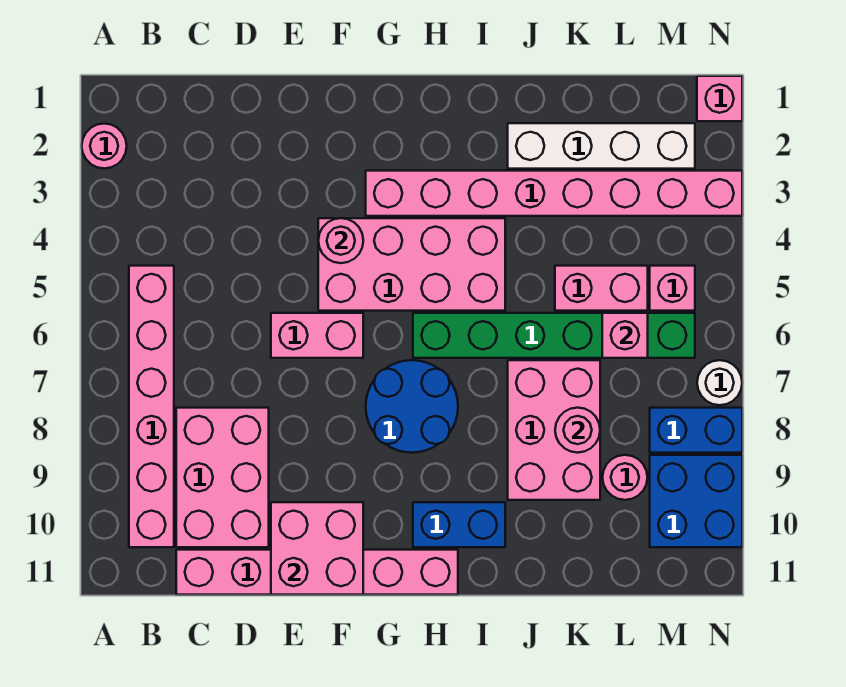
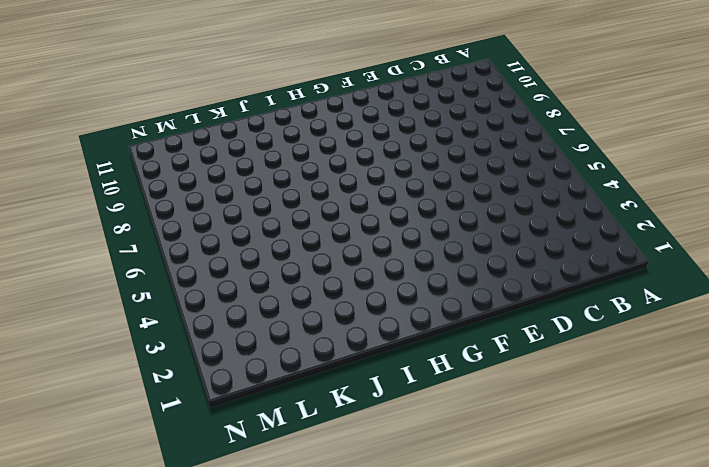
none -> pink 1x1 round brick [82,124,127,169]
none -> pink 1x6 brick [129,266,174,547]
none -> pink 2x3 brick [176,408,269,547]

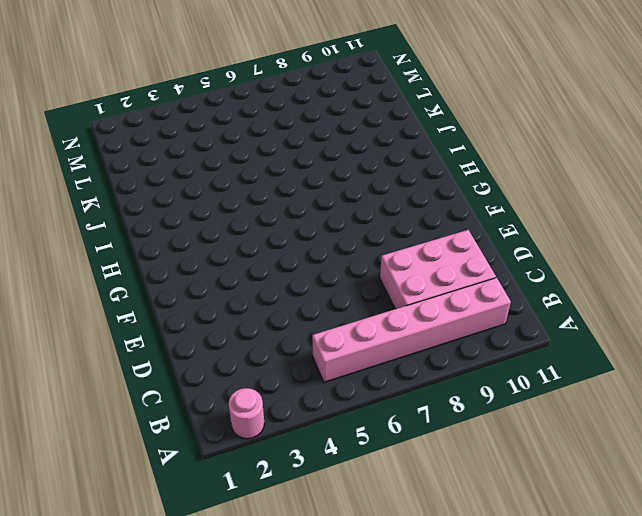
none -> pink 1x6 brick [176,550,458,595]
none -> pink 1x2 brick [271,313,363,358]
none -> pink 2x4 brick [318,218,505,311]

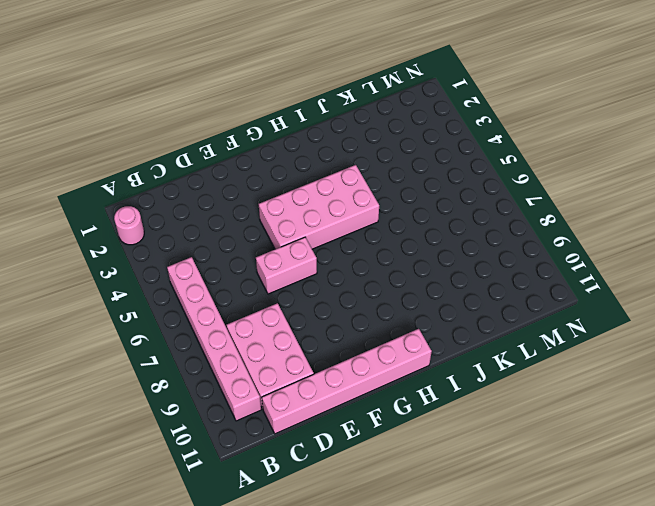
none -> pink 1x8 brick [366,171,742,216]
none -> blue 2x2 round brick [366,360,458,453]
none -> green 1x6 brick [413,313,695,358]

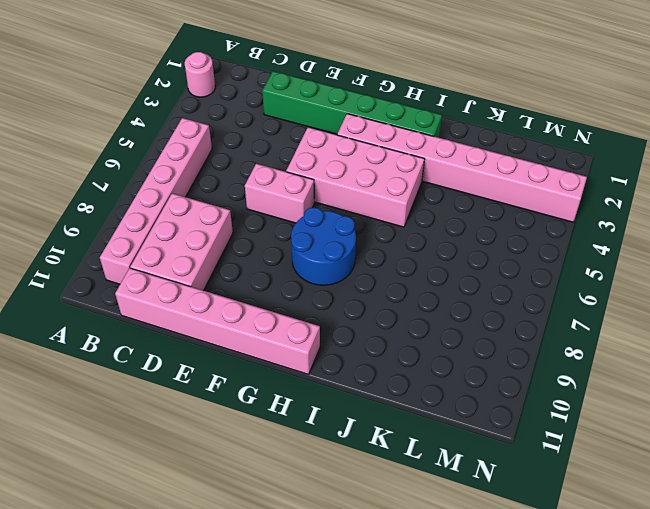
green 1x6 brick [262,71,442,138] -> green 1x6 brick moved to [413,313,695,358]
none -> blue 1x2 brick [413,502,505,547]
none -> white 1x4 brick [508,123,695,169]
none -> pink 2x3 brick [508,360,600,500]

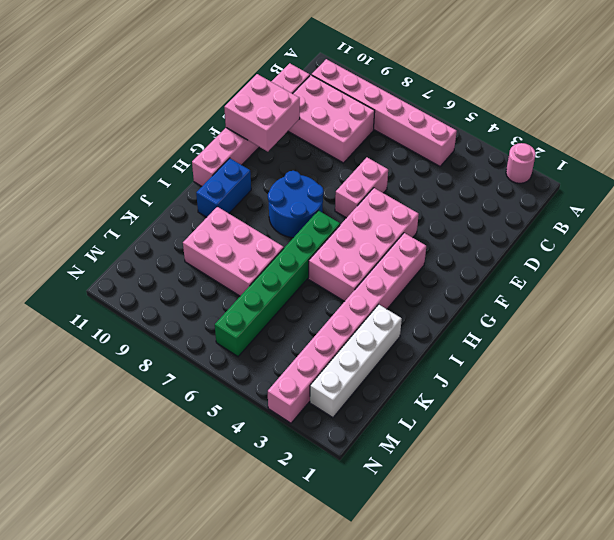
none -> pink 1x2 brick [555,266,648,311]
none -> pink 1x1 round brick [603,455,647,500]
none -> pink 1x1 brick [650,266,695,311]

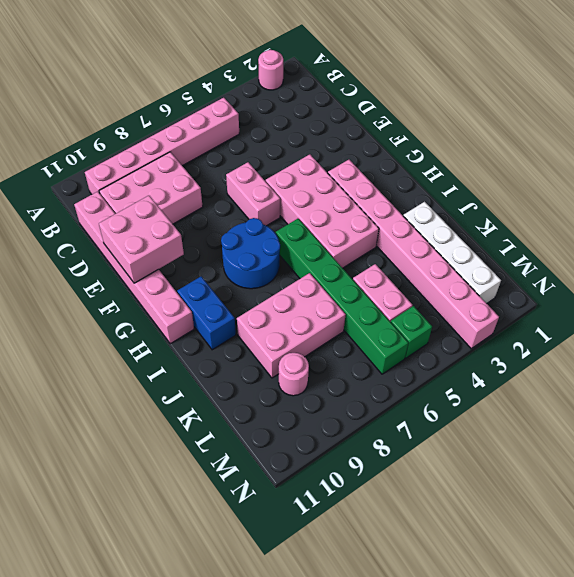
green 1x1 brick [391,306,432,358] -> pink 1x1 brick [650,266,695,311]
none -> blue 1x2 brick [650,408,742,453]
none -> blue 2x2 brick [650,455,742,547]
none -> pink 1x1 brick [697,76,742,121]

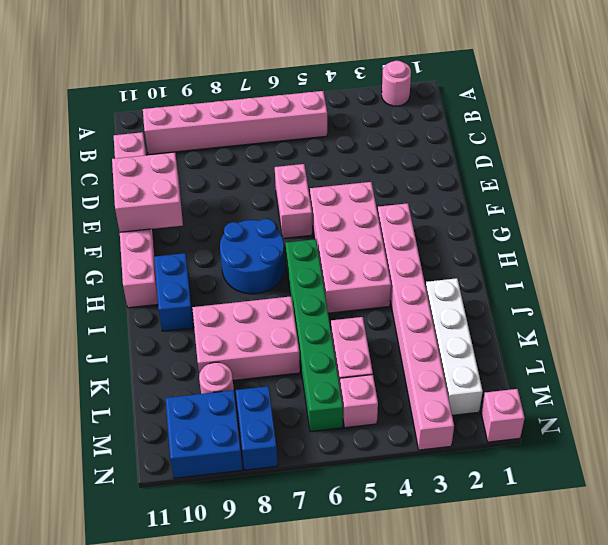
none -> pink 2x3 brick [176,408,269,547]
none -> white 1x1 round brick [697,360,742,405]
none -> pink 1x1 round brick [318,218,363,263]

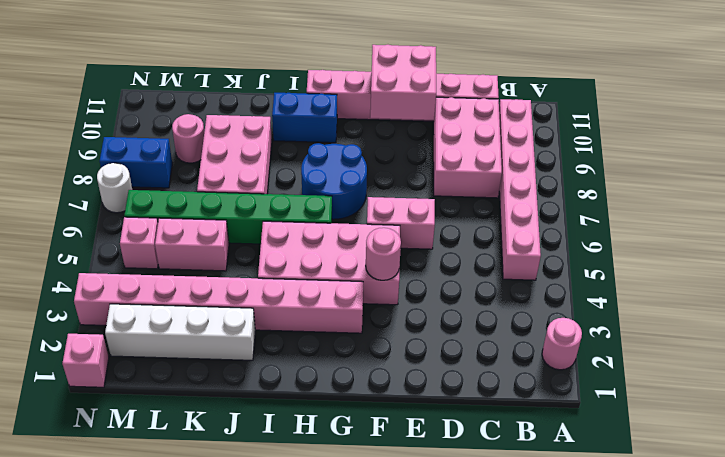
none -> blue 2x2 brick [650,455,742,547]
none -> pink 1x1 round brick [555,408,600,453]
none -> pink 1x1 brick [602,313,648,358]

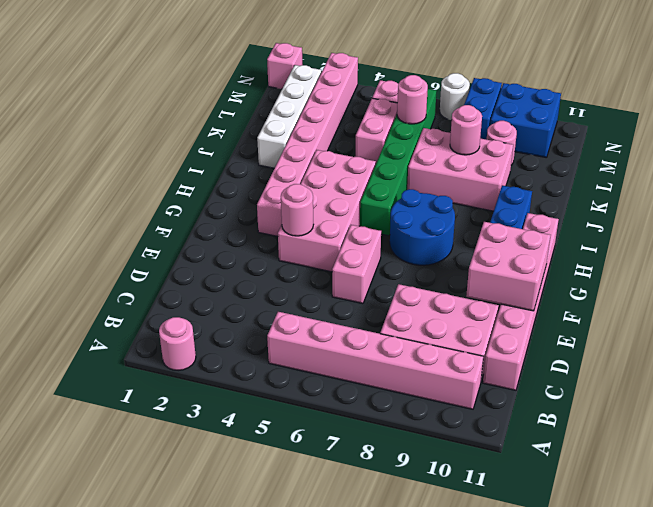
pink 1x1 round brick [397,75,428,124] -> pink 1x1 brick [602,313,648,358]

